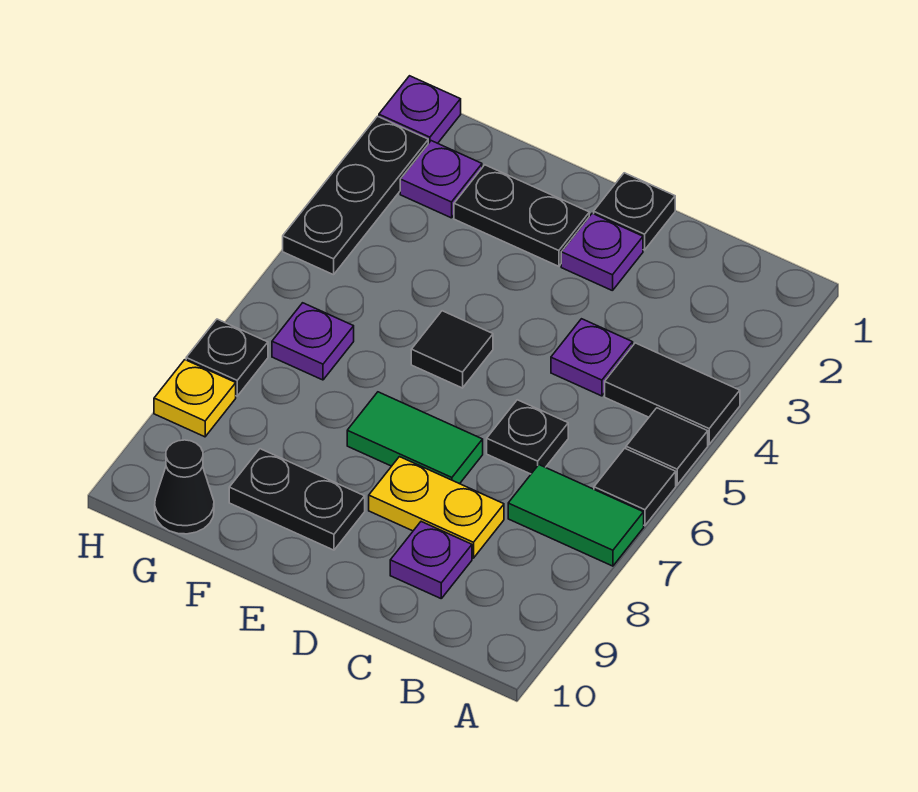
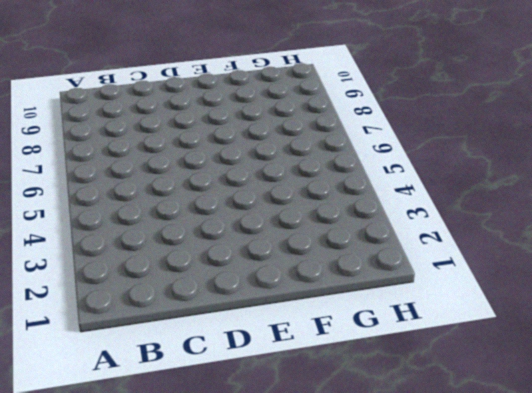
none -> black 1x2 tile [605,343,740,444]
none -> black 1x1 tile [626,408,708,485]
none -> black 1x1 tile [594,448,676,526]

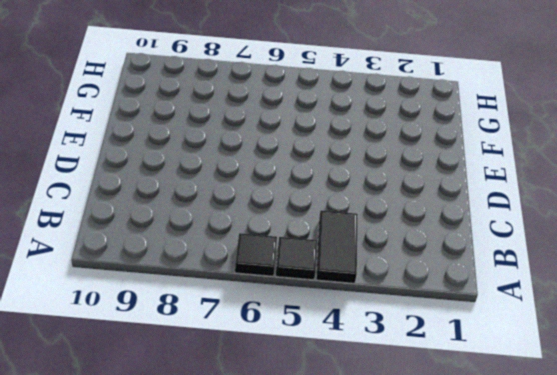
none -> green 1x2 tile [508,465,644,566]
none -> purple 1x1 plate [551,319,633,396]
none -> black 1x1 plate [487,400,568,474]

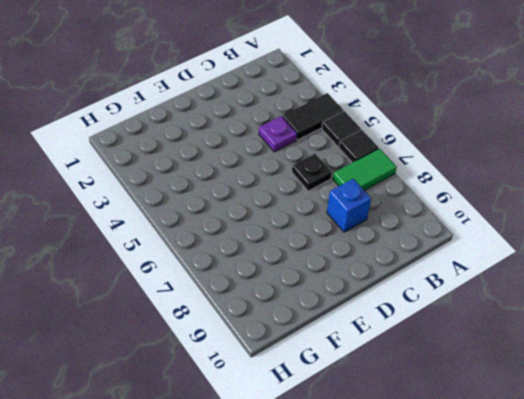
blue 1x1 brick [327,179,371,232] -> yellow 1x2 plate [369,457,504,558]
none -> purple 1x1 plate [390,522,472,598]
none -> black 1x1 plate [594,173,675,250]
none -> purple 1x1 plate [561,213,643,291]

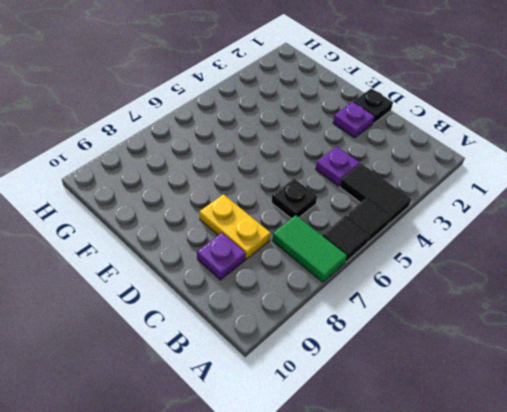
none -> green 1x2 tile [347,392,483,484]
none -> black 1x2 plate [454,165,589,266]
none -> black 1x1 tile [411,311,493,388]

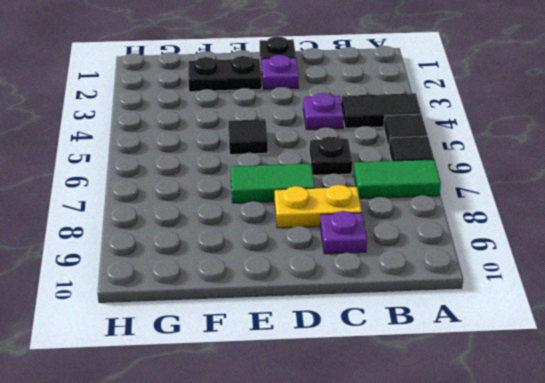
none -> black 1x2 plate [229,449,365,550]
none -> purple 1x1 plate [400,141,482,218]
none -> purple 1x1 plate [272,303,354,380]

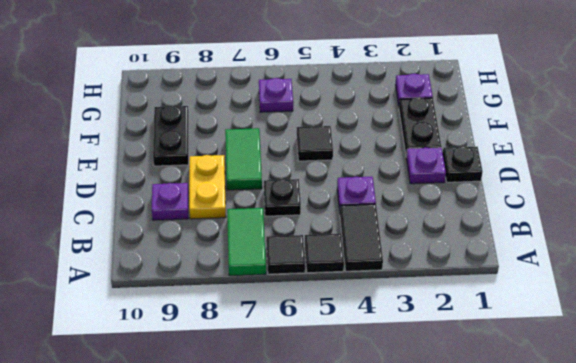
none -> black 1x1 cone [155,440,214,534]
none -> purple 1x1 plate [379,76,461,144]
none -> black 1x3 plate [283,116,428,275]

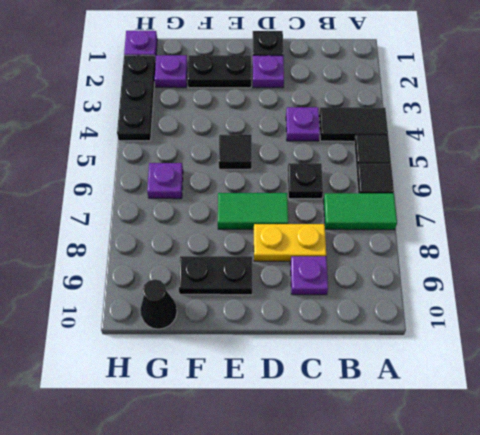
none -> black 1x1 plate [186,319,268,396]
none -> yellow 1x1 plate [154,360,236,437]

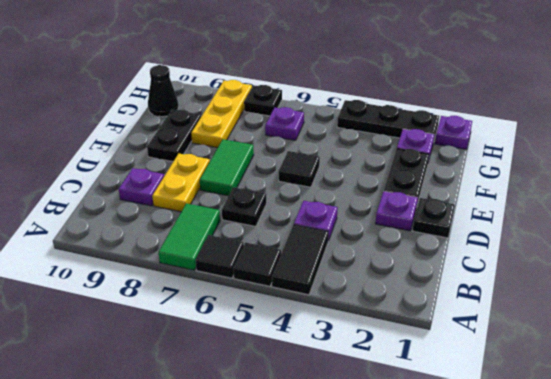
yellow 1x3 plate [191,80,252,148] -> yellow 1x1 plate [154,360,236,437]

